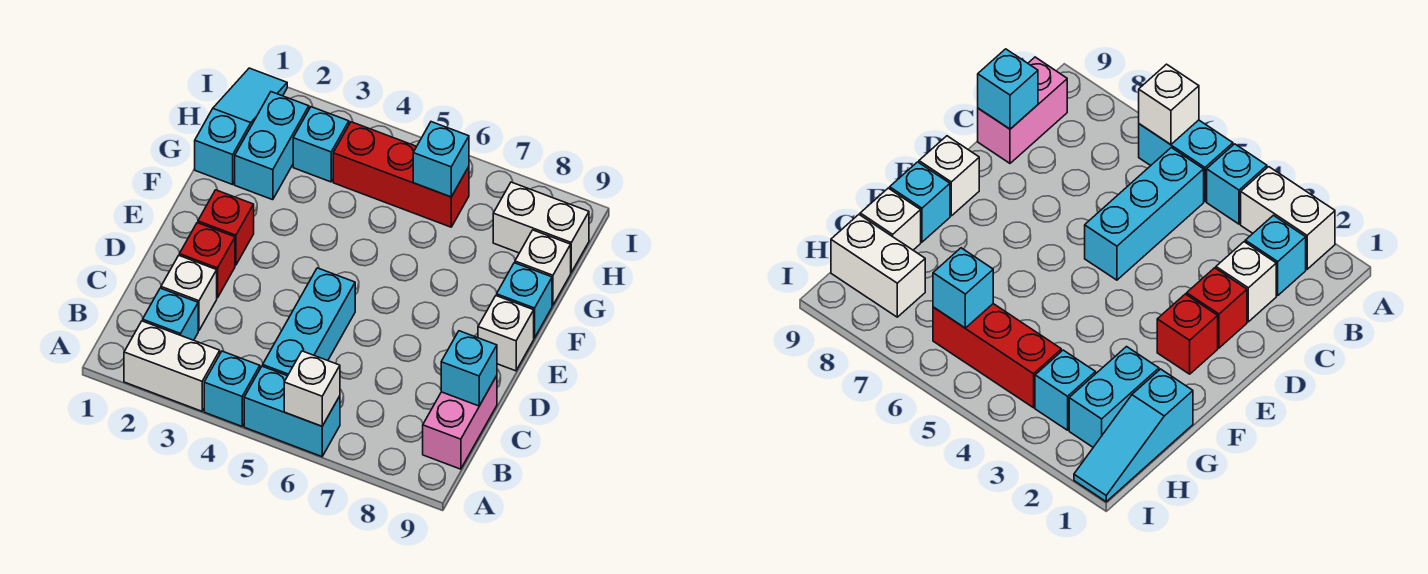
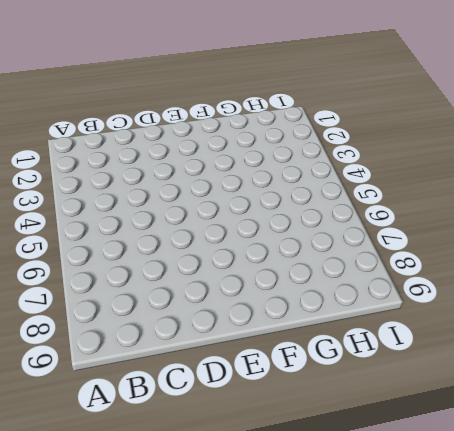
none -> white 1x2 brick [124,321,220,411]
none -> cyan 1x1 brick [204,351,260,426]
none -> cyan 1x2 brick [244,366,340,457]

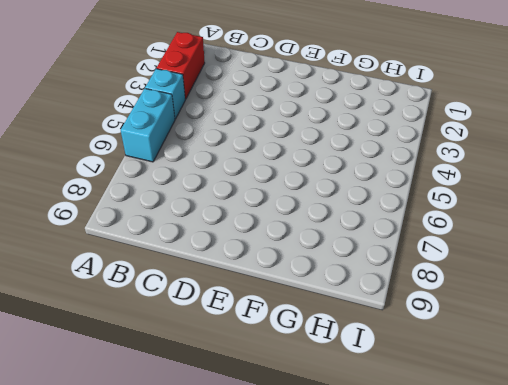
red 1x2 brick [157,32,205,99] -> white 1x2 brick [124,321,220,411]
none -> cyan 1x1 brick [143,288,198,340]
none -> cyan 1x3 brick [263,268,355,376]
none -> pink 1x2 brick [423,376,497,469]

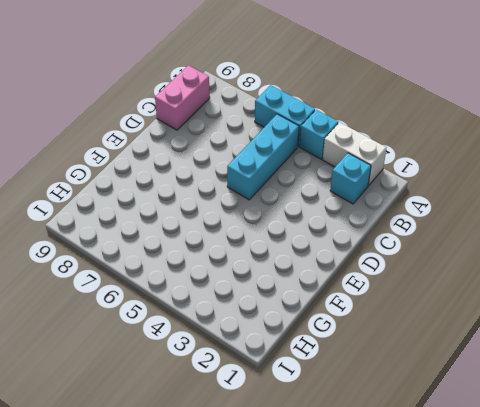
none -> white 1x1 brick [161,256,217,331]
none -> red 1x1 brick [179,223,235,298]
none -> red 1x1 brick [198,190,254,265]

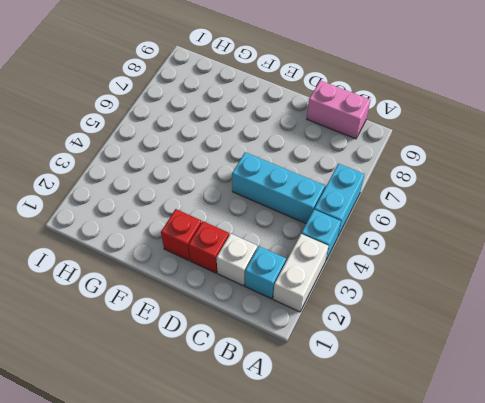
none -> white 1x1 brick [478,296,534,371]
none -> cyan 1x1 brick [497,263,552,338]
none -> cyan 1x3 slope [195,68,287,184]

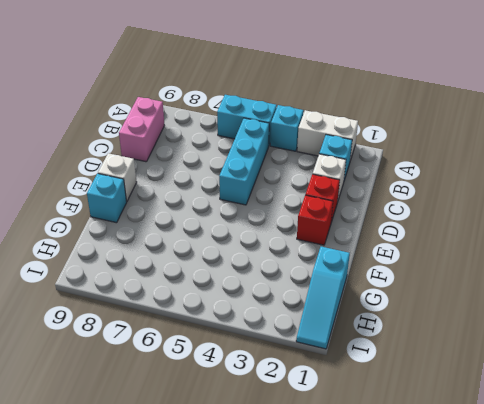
none -> cyan 1x2 brick [235,92,309,200]
none -> white 1x1 brick [515,230,571,305]
none -> cyan 1x1 brick [293,107,349,182]

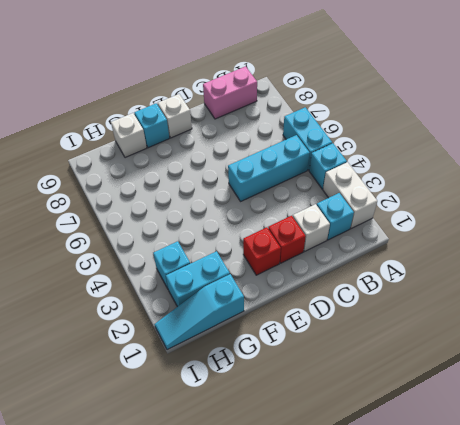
none -> red 1x3 brick [333,122,469,227]
none -> white 1x2 brick [493,182,589,272]
none -> white 1x1 brick [284,351,340,426]

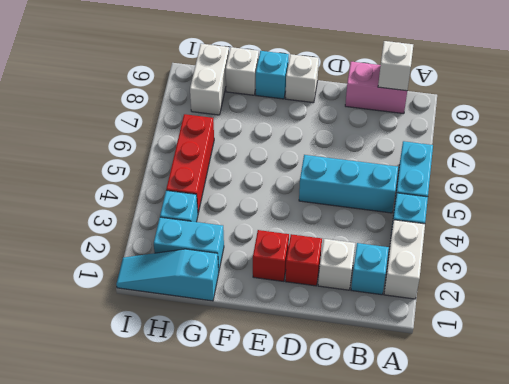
white 1x1 brick [378,41,413,91] -> white 1x1 brick moved to [284,351,340,426]
none -> cyan 1x1 brick [441,331,497,406]
none -> cyan 1x1 brick [413,122,469,197]

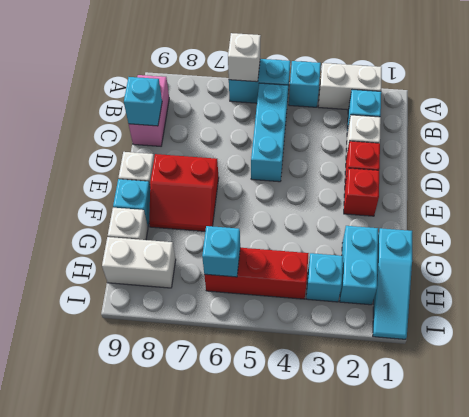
red 2x2 slope [149,154,219,231] -> none

